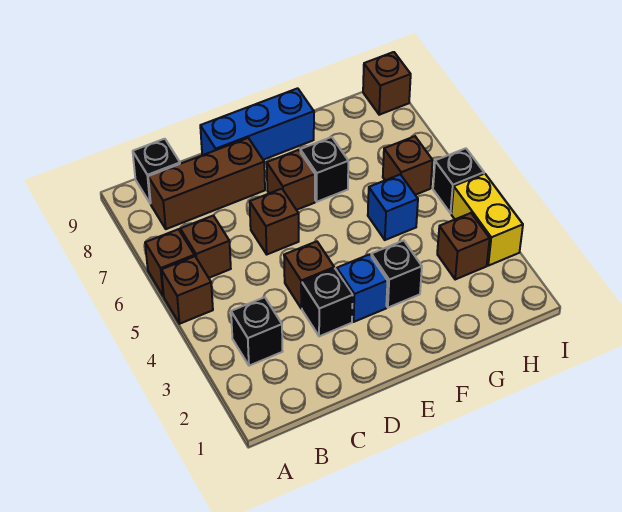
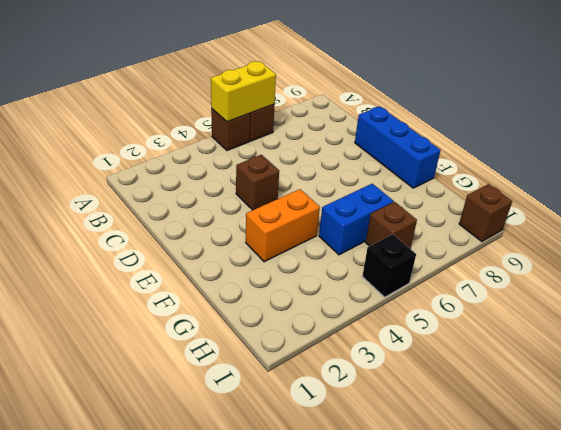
yellow 1x2 brick [211,61,276,122] -> yellow 1x2 brick moved to [451,174,523,266]
orange 1x2 brick [246,189,320,262] -> black 1x1 brick [371,240,422,308]
blue 1x2 brick [319,184,393,255] -> blue 1x1 brick [368,174,418,240]
none -> black 1x1 brick [231,297,283,366]
none -> brown 1x1 brick [180,216,231,278]
none -> brown 1x3 brick [148,138,265,229]

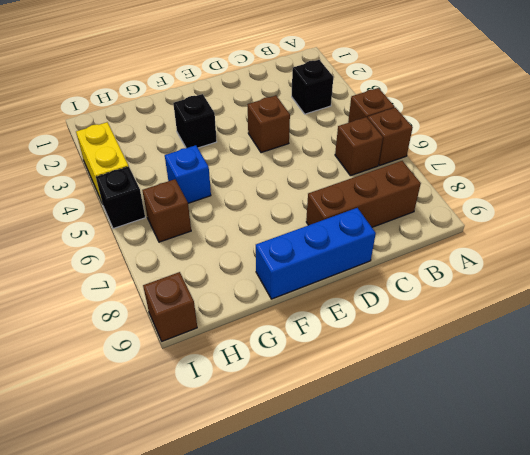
none -> black 1x1 brick [133,139,180,204]
none -> black 1x1 brick [302,269,353,336]
none -> brown 1x1 brick [250,189,299,254]

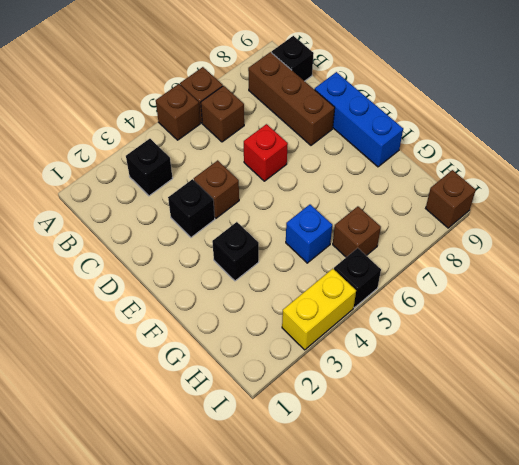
red 1x1 brick [244,124,288,181] -> brown 1x1 brick [250,189,299,254]
none -> blue 1x1 brick [337,254,387,322]
none -> brown 1x1 brick [267,150,315,210]
none -> black 1x1 brick [300,137,348,202]

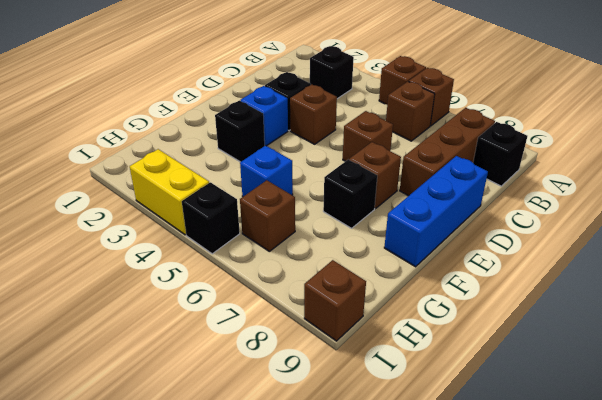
none -> brown 1x1 brick [437,213,490,280]

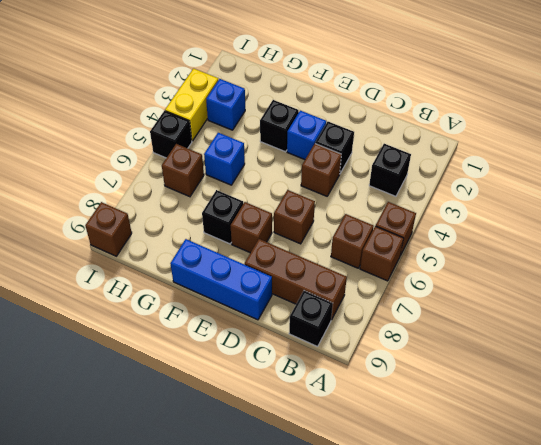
blue 1x1 brick [206,79,245,130] -> brown 1x1 brick [437,213,490,280]

